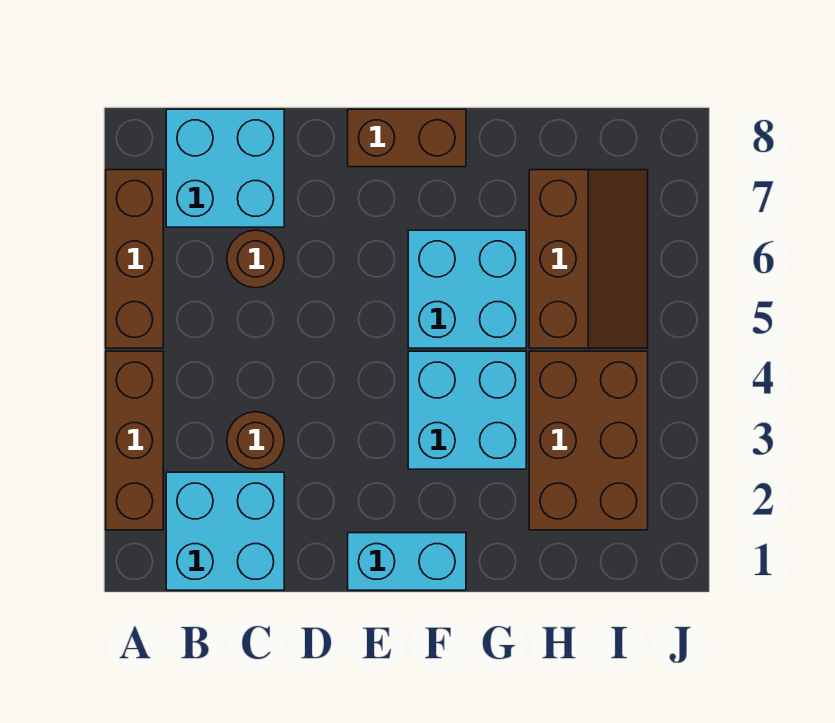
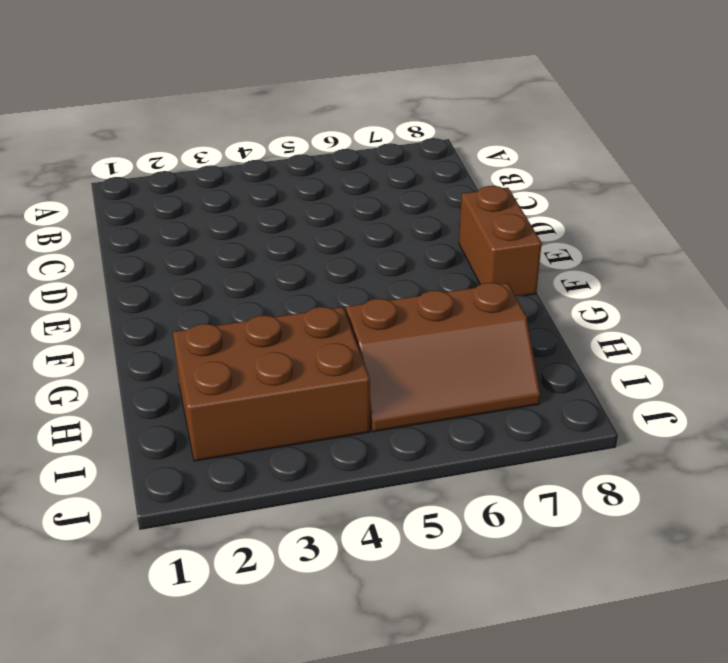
none -> brown 1x3 brick [106,351,163,530]
none -> brown 1x3 brick [106,170,163,348]
none -> cyan 2x2 brick [166,472,284,590]

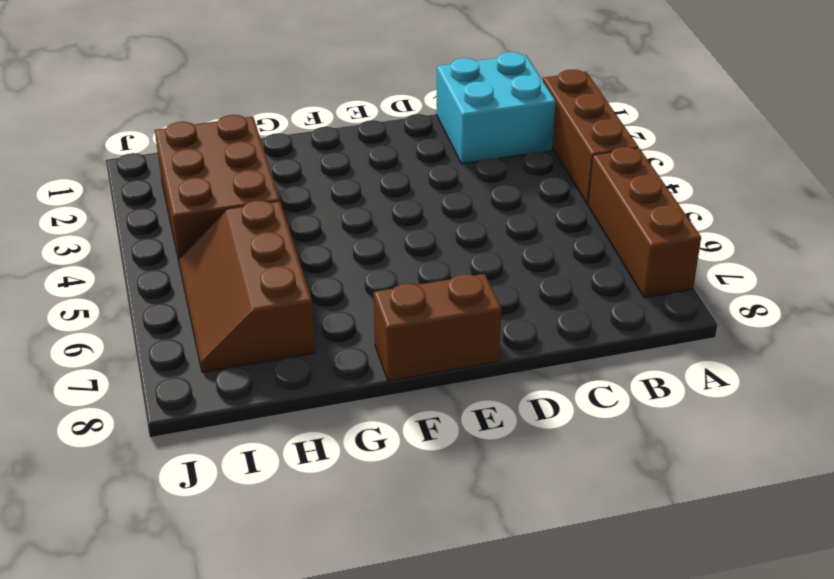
none -> cyan 2x2 brick [166,109,284,227]
none -> brown 1x1 round brick [227,412,284,469]
none -> brown 1x1 round brick [227,230,284,288]

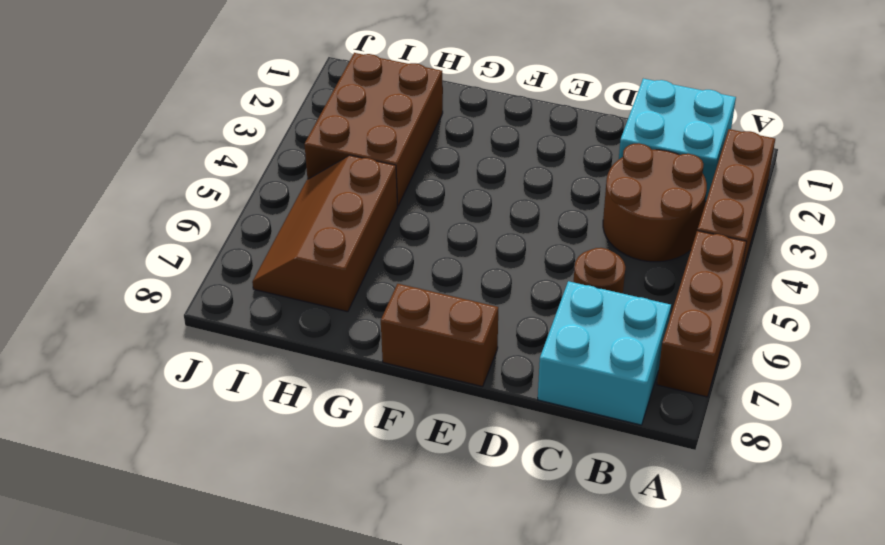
brown 2x2 round brick [603,143,707,262] -> brown 1x1 round brick [227,412,284,469]
none -> cyan 1x2 brick [348,533,466,590]
none -> cyan 2x2 brick [408,351,526,469]
none -> cyan 2x2 brick [408,230,526,348]

